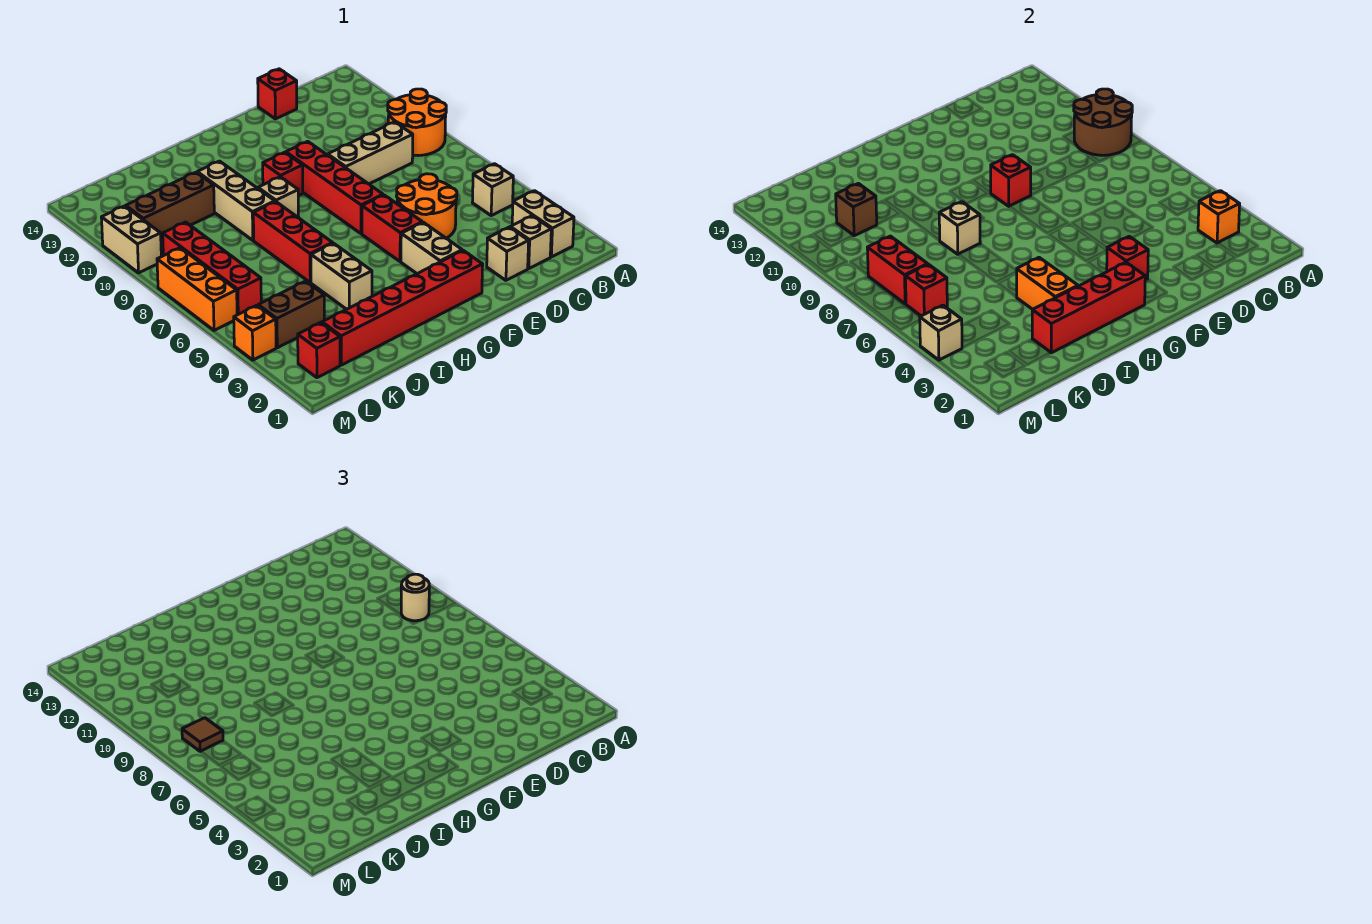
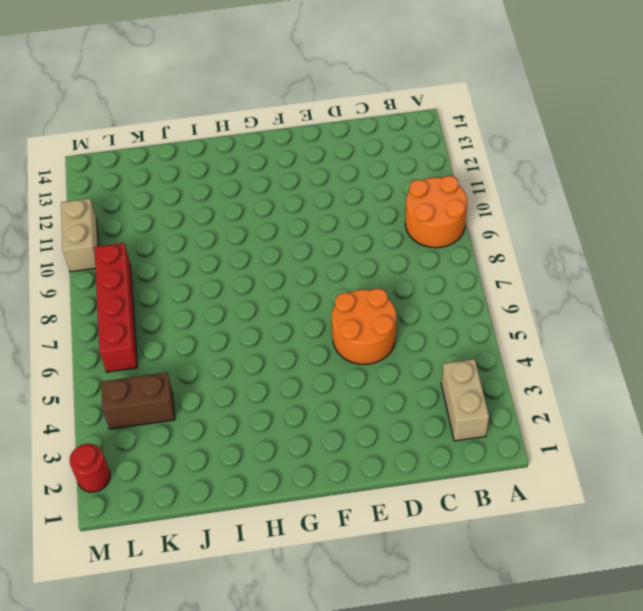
red 1x1 round brick [70,444,110,492] -> none
none -> tan 1x1 brick [472,164,513,216]
none -> tan 1x1 brick [510,216,551,268]
none -> tan 1x3 brick [328,122,413,184]
none -> tan 1x1 brick [487,227,529,280]

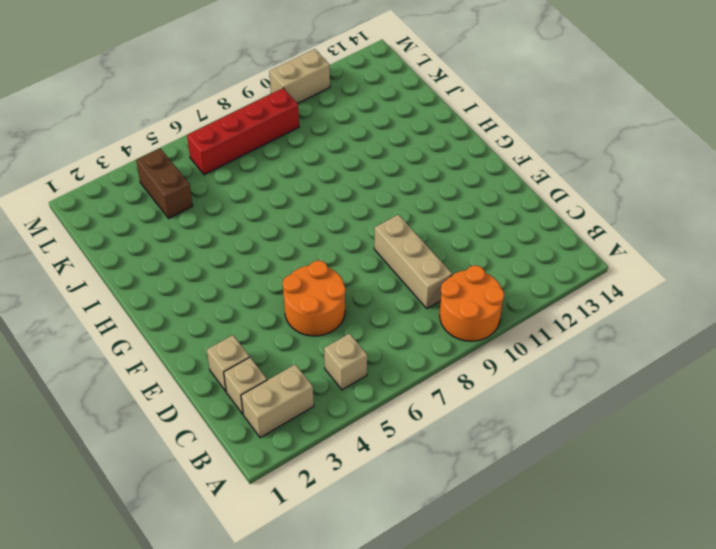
none -> red 1x1 brick [258,69,297,119]
none -> red 1x6 brick [322,251,483,365]
none -> tan 1x2 brick [401,222,462,274]
none -> red 1x2 brick [362,195,422,261]

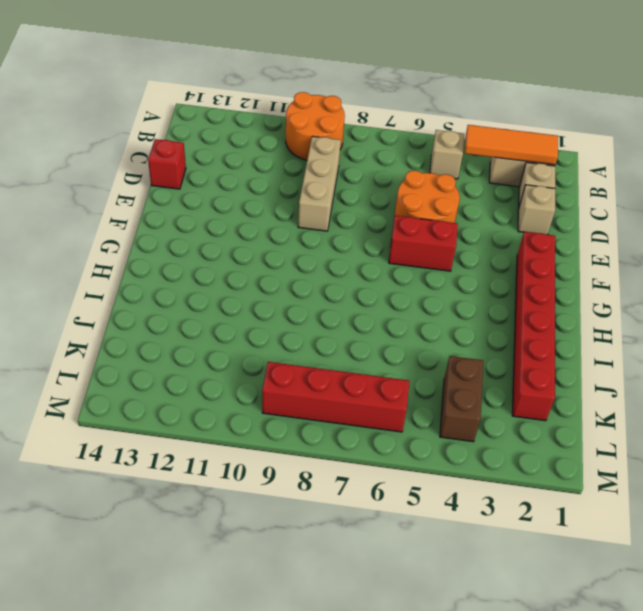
orange 1x3 tile [465,125,558,165] -> orange 1x1 brick [1198,191,1240,243]
none -> tan 1x2 brick [401,222,462,274]
none -> red 1x4 brick [286,141,383,234]
none -> red 1x1 brick [263,152,303,196]
none -> tan 1x1 brick [258,177,299,218]

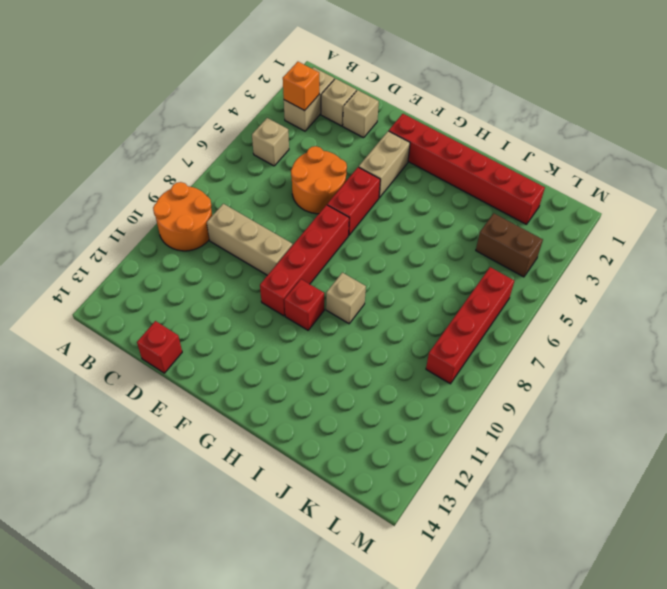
none -> tan 1x2 brick [311,243,372,309]
none -> red 1x3 brick [253,202,333,282]
none -> tan 1x3 brick [197,161,275,240]
none -> brown 1x3 brick [126,172,214,239]

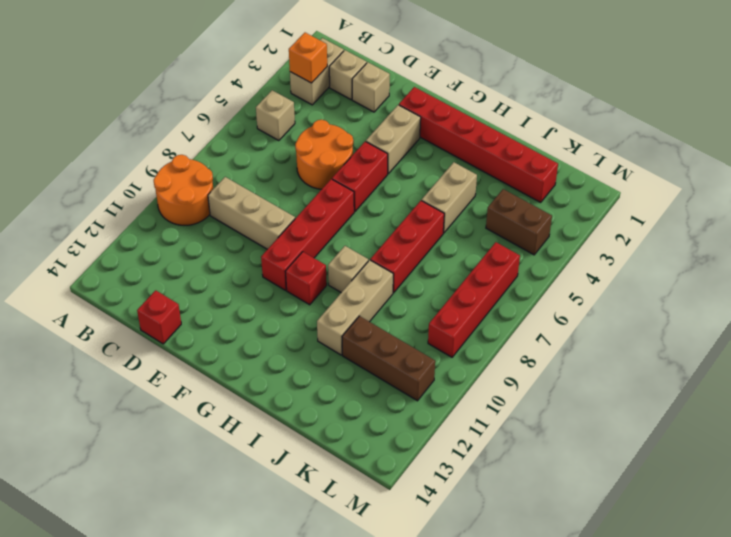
none -> red 1x1 brick [298,323,340,378]
none -> orange 1x1 brick [234,305,276,360]
none -> orange 1x3 brick [157,248,237,330]
none -> tan 1x2 brick [101,206,161,273]

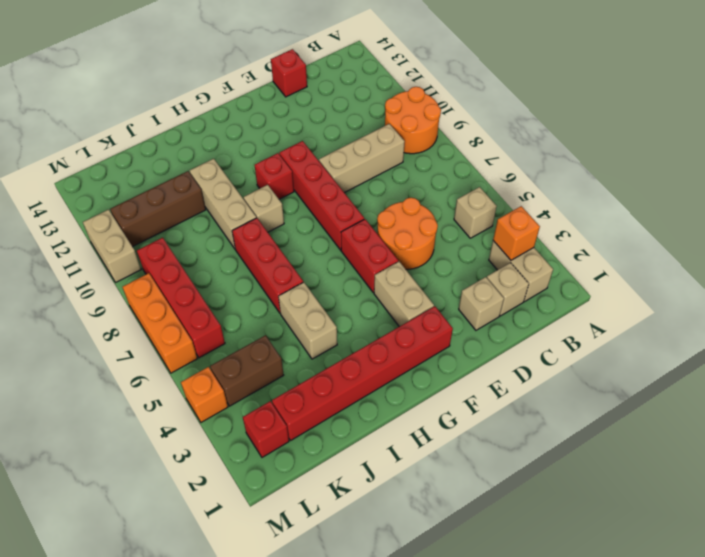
none -> brown 2x2 round brick [1074,89,1132,155]
none -> red 1x1 brick [1107,236,1148,280]
none -> red 1x1 brick [991,155,1031,206]
none -> red 1x4 brick [1032,262,1145,353]

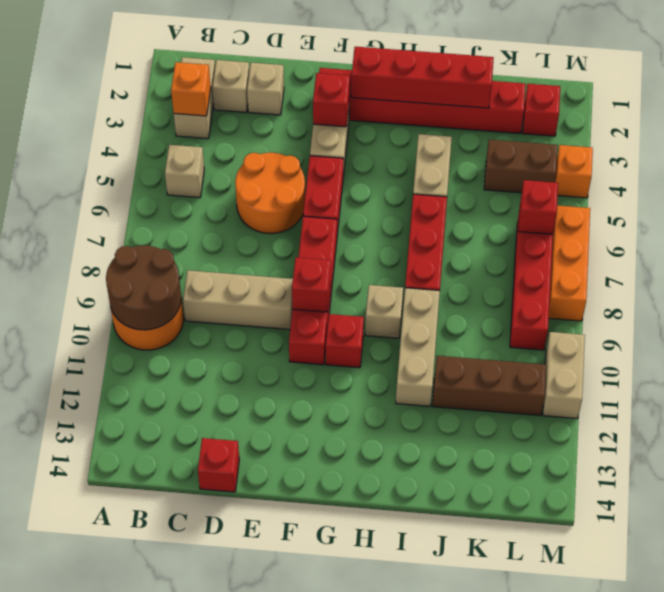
none -> orange 1x2 brick [1017,258,1078,309]
none -> tan 1x1 brick [939,202,980,254]
none -> brown 1x1 brick [836,183,877,236]
none -> red 1x2 brick [867,236,928,304]

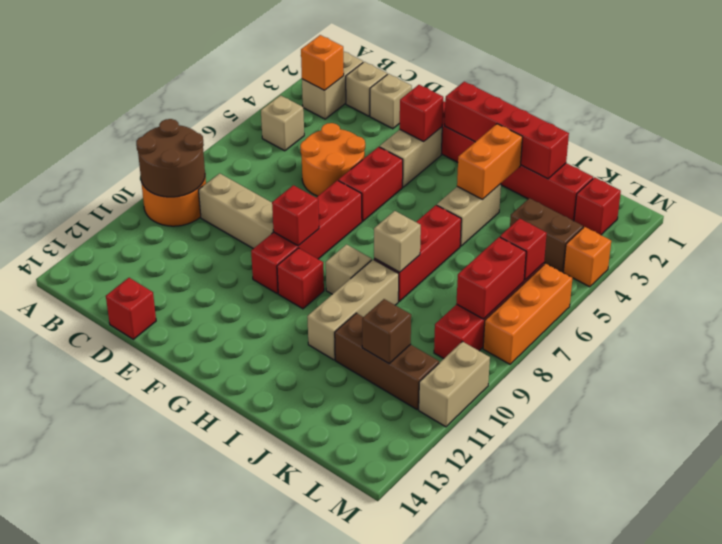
none -> tan 1x1 brick [919,305,962,360]
none -> tan 1x1 round brick [401,574,429,621]
none -> brown 1x1 tile [182,718,223,751]

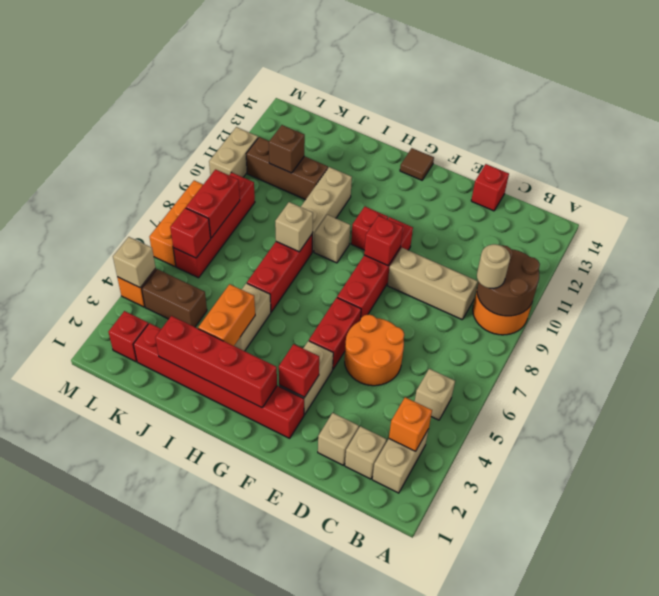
brown 1x1 tile [400,148,434,180] -> brown 1x1 tile moved to [182,718,223,751]

